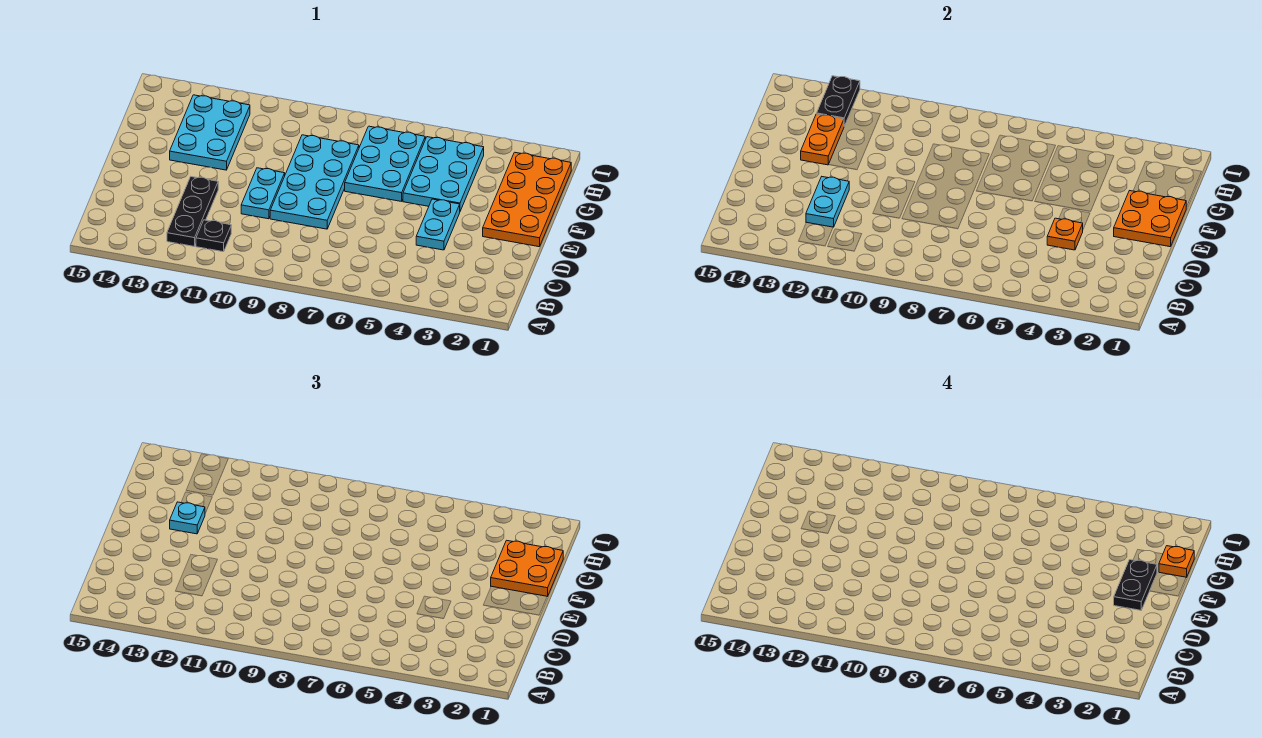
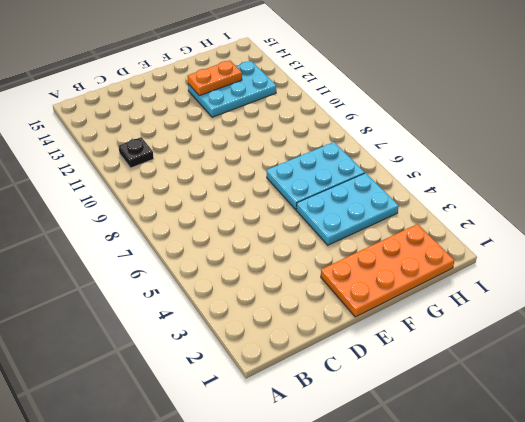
none -> black 1x3 plate [167,177,218,246]
none -> cyan 1x2 plate [416,199,460,250]
none -> cyan 2x4 plate [270,135,359,229]

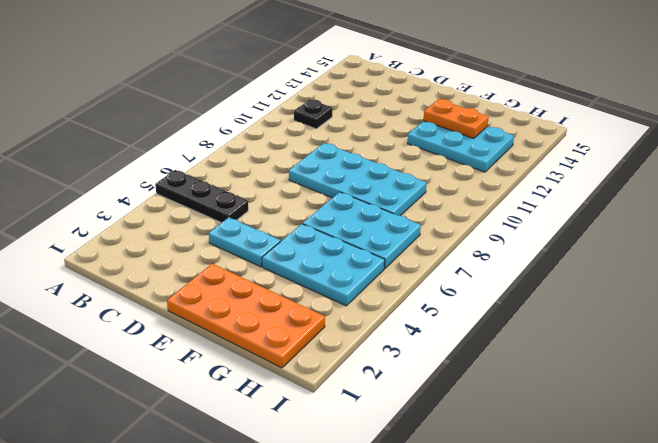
black 1x3 plate [155,170,248,223] -> black 1x3 plate moved to [167,177,218,246]
none -> cyan 1x2 plate [241,168,285,219]
none -> cyan 1x2 plate [806,177,849,227]
none -> orange 1x1 plate [1047,218,1083,250]

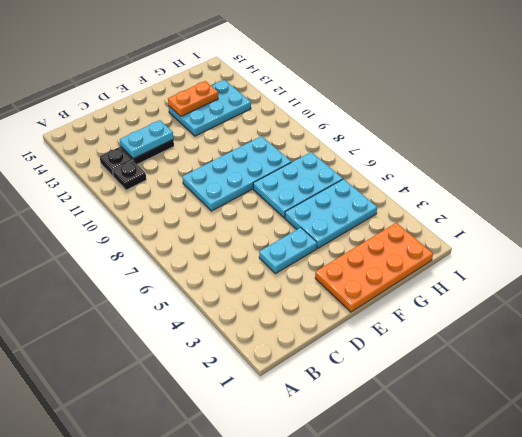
none -> cyan 1x2 plate [241,168,285,219]
none -> orange 1x1 plate [1047,218,1083,250]
none -> orange 2x2 plate [1114,191,1186,247]

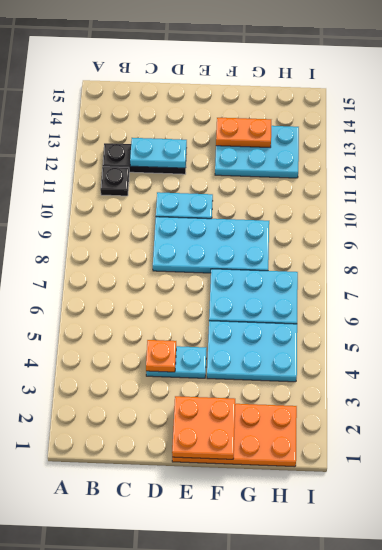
none -> black 1x2 plate [817,76,860,126]
none -> orange 2x2 plate [491,540,563,596]
none -> cyan 1x1 plate [170,502,205,534]

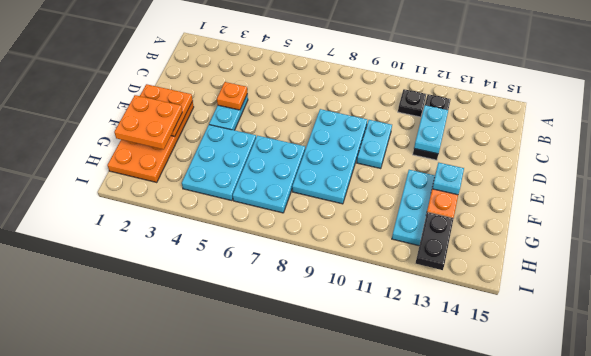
none -> black 1x2 plate [1114,560,1157,610]
none -> orange 1x1 plate [1159,546,1194,577]

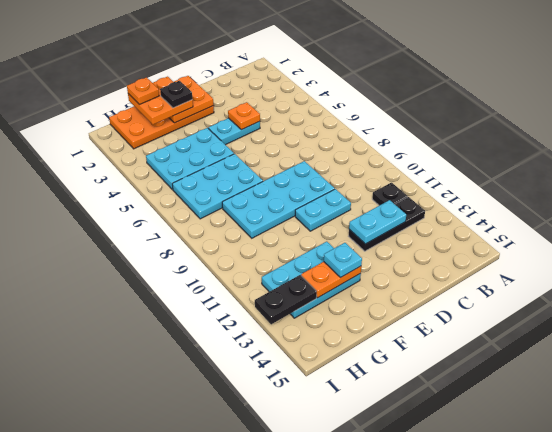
black 1x1 plate [160,81,192,108] -> black 1x2 plate [1114,560,1157,610]

